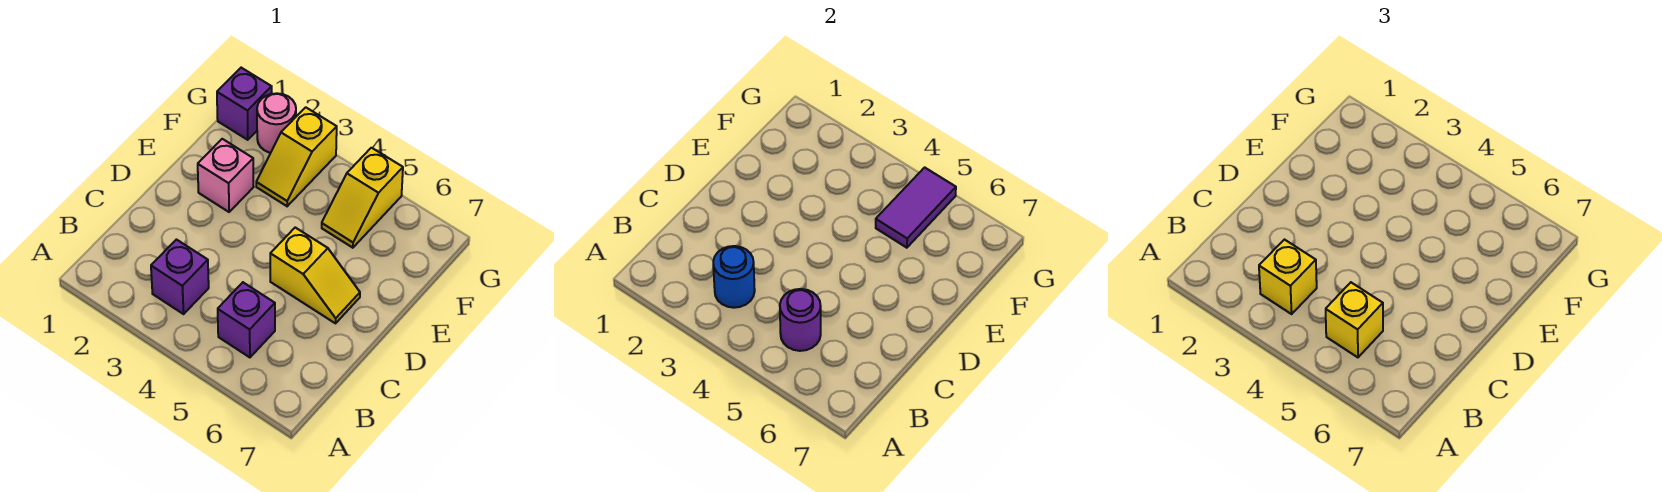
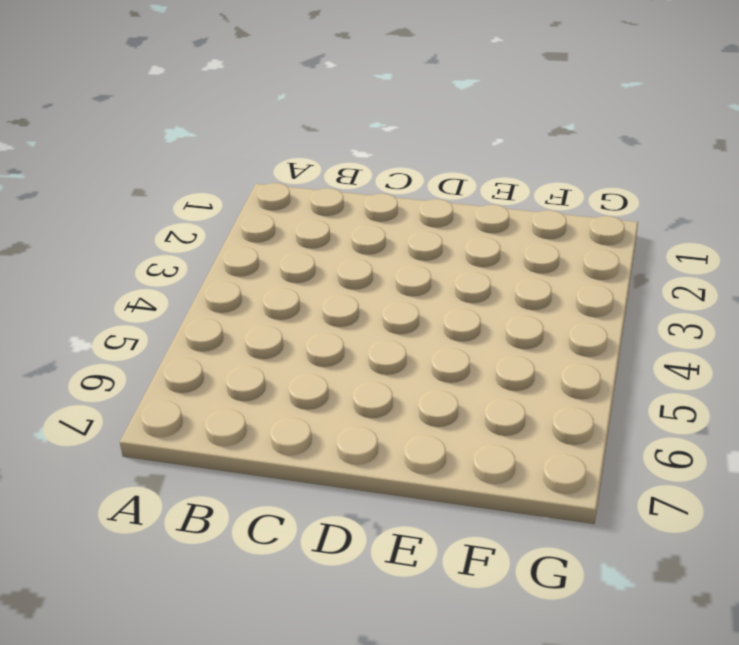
none -> purple 1x1 brick [151,240,209,314]
none -> purple 1x1 brick [218,283,275,357]
none -> yellow 1x2 slope [270,228,360,323]

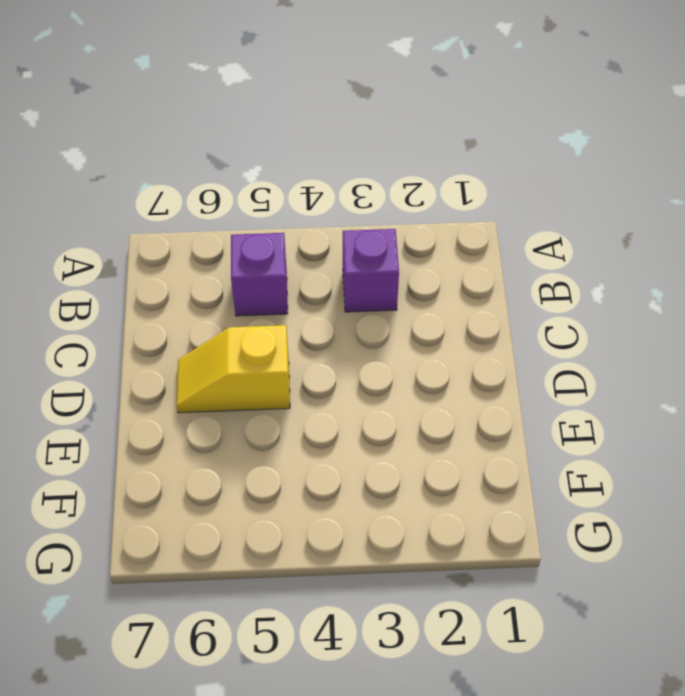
none -> pink 1x1 brick [198,139,254,212]
none -> yellow 1x2 slope [256,107,337,206]
none -> yellow 1x2 slope [322,148,403,248]

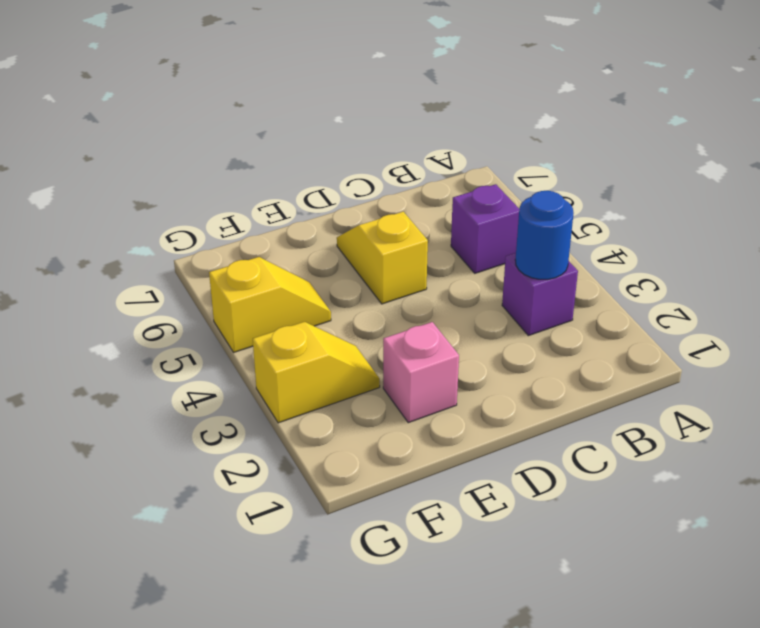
none -> purple 1x1 brick [217,68,272,140]
none -> pink 1x1 round brick [257,93,296,153]
none -> purple 1x1 round brick [780,289,821,351]

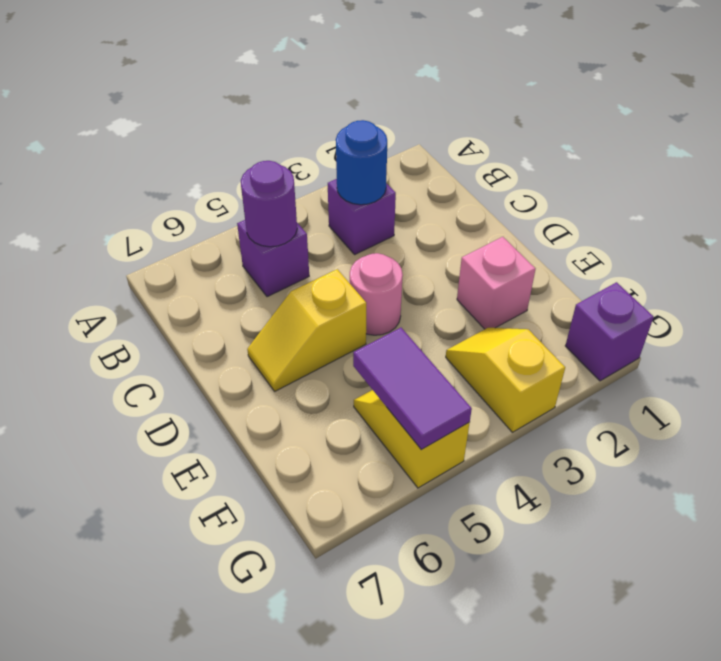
pink 1x1 round brick [350,253,403,335] -> pink 1x1 round brick moved to [257,93,296,153]
none -> yellow 1x1 brick [1259,240,1317,314]
none -> yellow 1x1 brick [1326,283,1383,357]

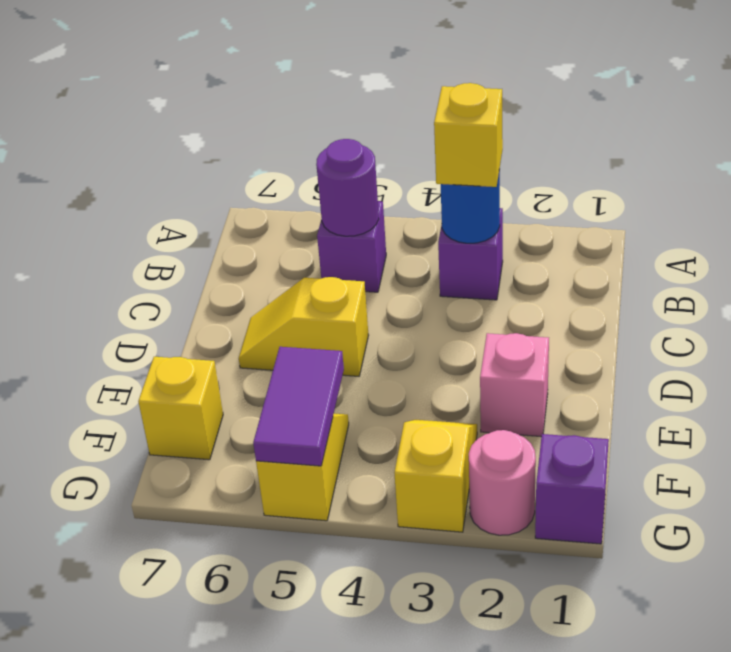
yellow 1x1 brick [138,357,223,460] -> yellow 1x1 brick moved to [1326,283,1383,357]

